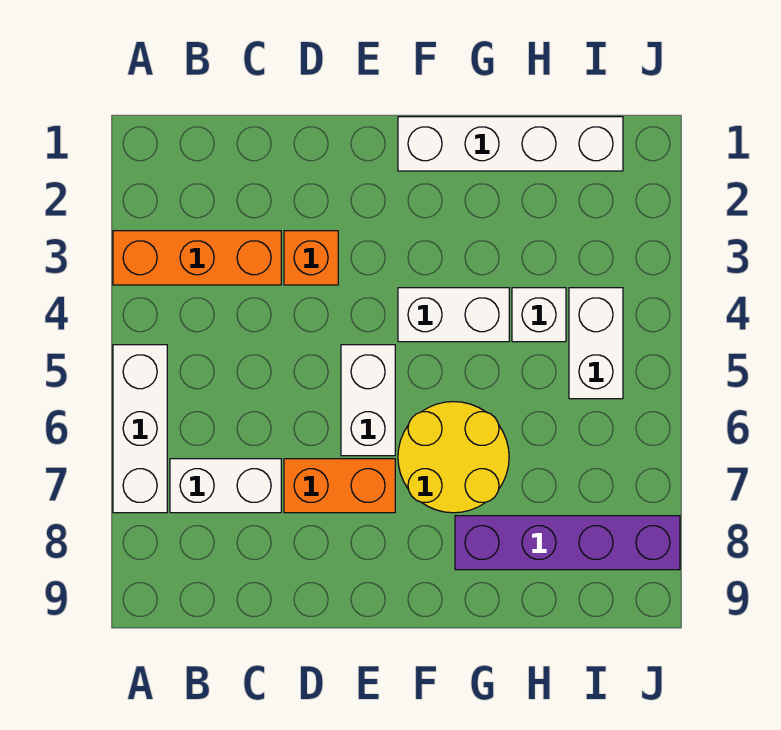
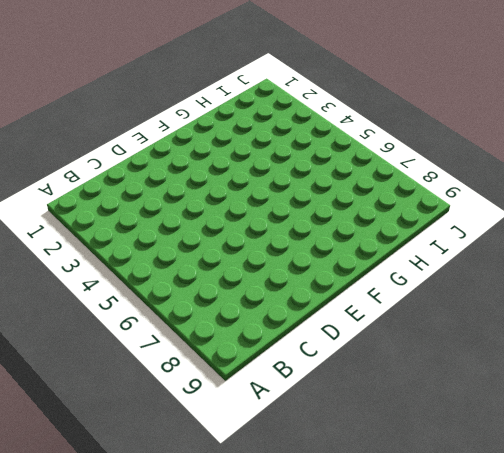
none -> orange 1x3 brick [113,231,281,285]
none -> white 1x3 brick [113,345,167,513]
none -> white 1x2 brick [170,459,281,513]

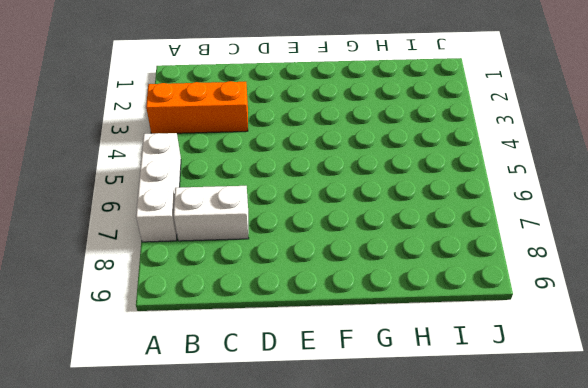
none -> orange 1x1 brick [284,231,338,285]
none -> orange 1x2 brick [284,459,395,513]
none -> white 1x2 brick [341,345,395,456]

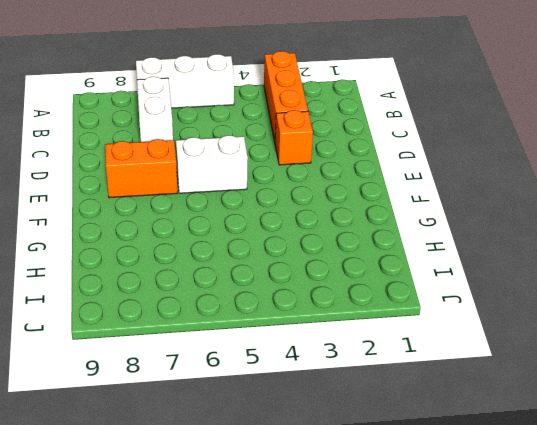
orange 1x2 brick [105,139,177,198] -> orange 1x2 brick turned to [284,459,395,513]
none -> white 1x4 brick [398,117,623,171]
none -> white 1x2 brick [398,288,509,342]
none -> yellow 2x2 round brick [398,402,509,513]

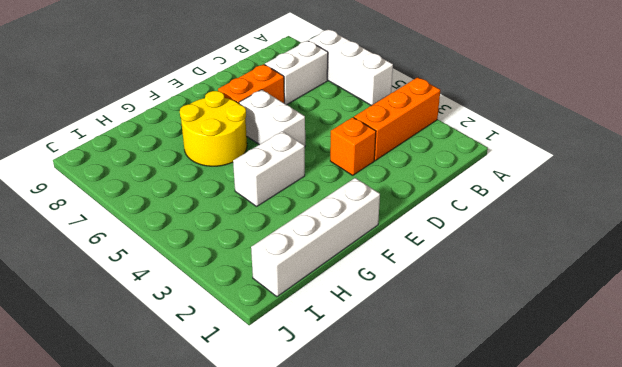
none -> purple 1x4 brick [455,516,680,570]
none -> white 1x1 brick [512,288,566,342]
none -> white 1x2 brick [569,288,623,399]

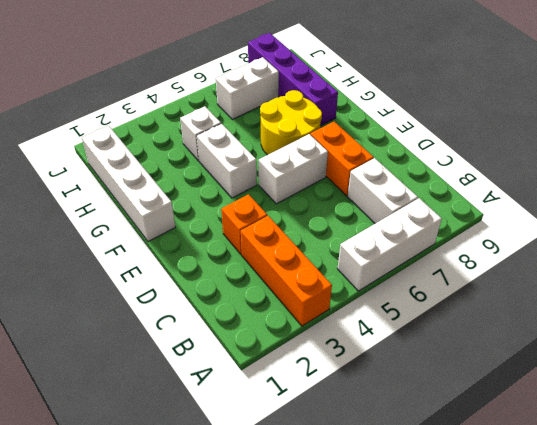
white 1x2 brick [216,57,279,119] -> white 1x2 brick moved to [569,288,623,399]

